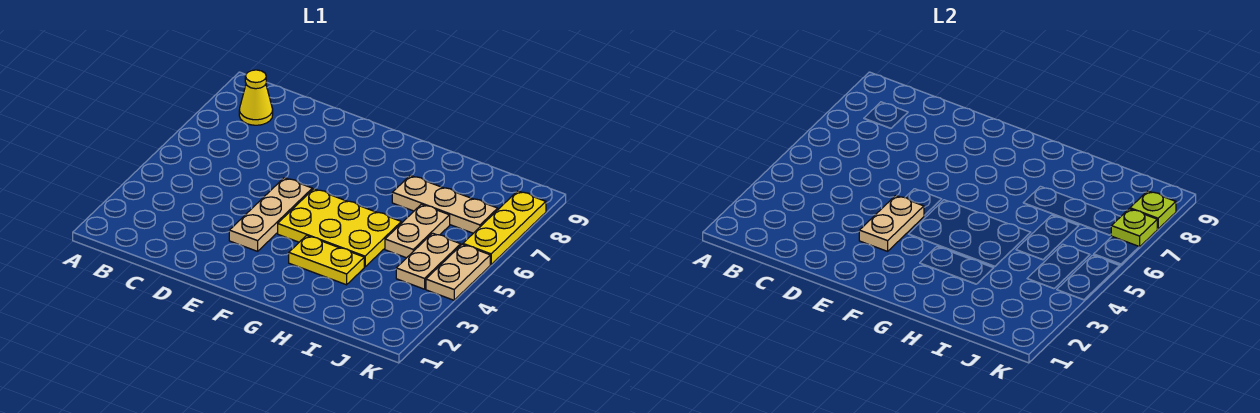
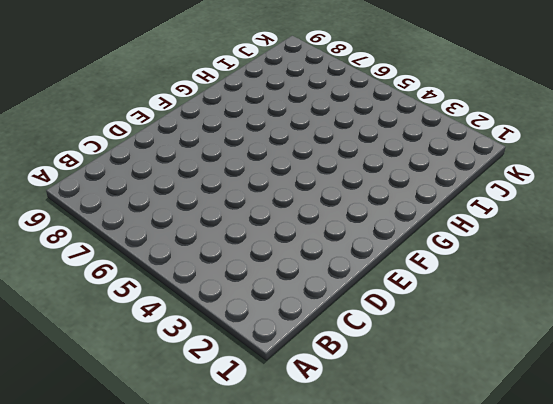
none -> yellow 1x1 cone [239,70,273,125]
none -> tan 1x3 plate [229,178,312,251]
none -> yellow 2x3 plate [278,189,401,267]

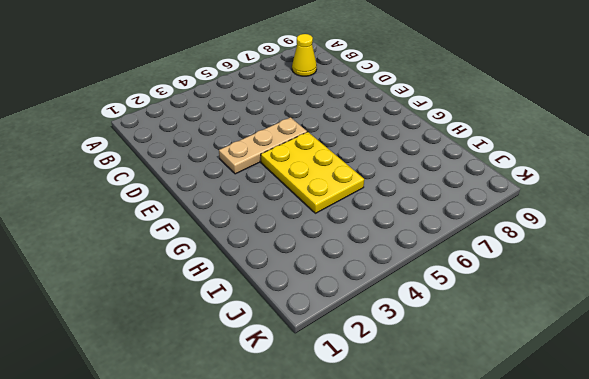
none -> yellow 1x2 plate [289,236,364,285]
none -> tan 1x3 plate [392,175,498,233]
none -> tan 1x2 plate [385,204,450,258]

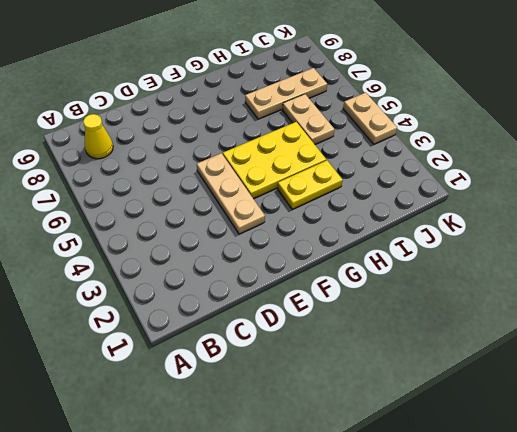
none -> tan 1x2 plate [396,233,461,289]
none -> yellow 1x3 plate [463,191,546,265]
none -> tan 1x2 plate [859,195,924,251]

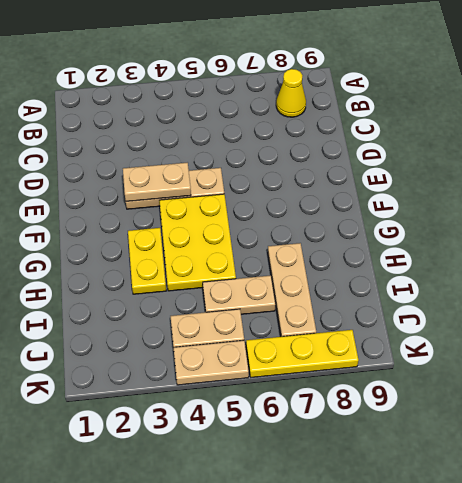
none -> lime 1x1 plate [1111,209,1157,247]
none -> lime 1x1 plate [1130,191,1176,229]

